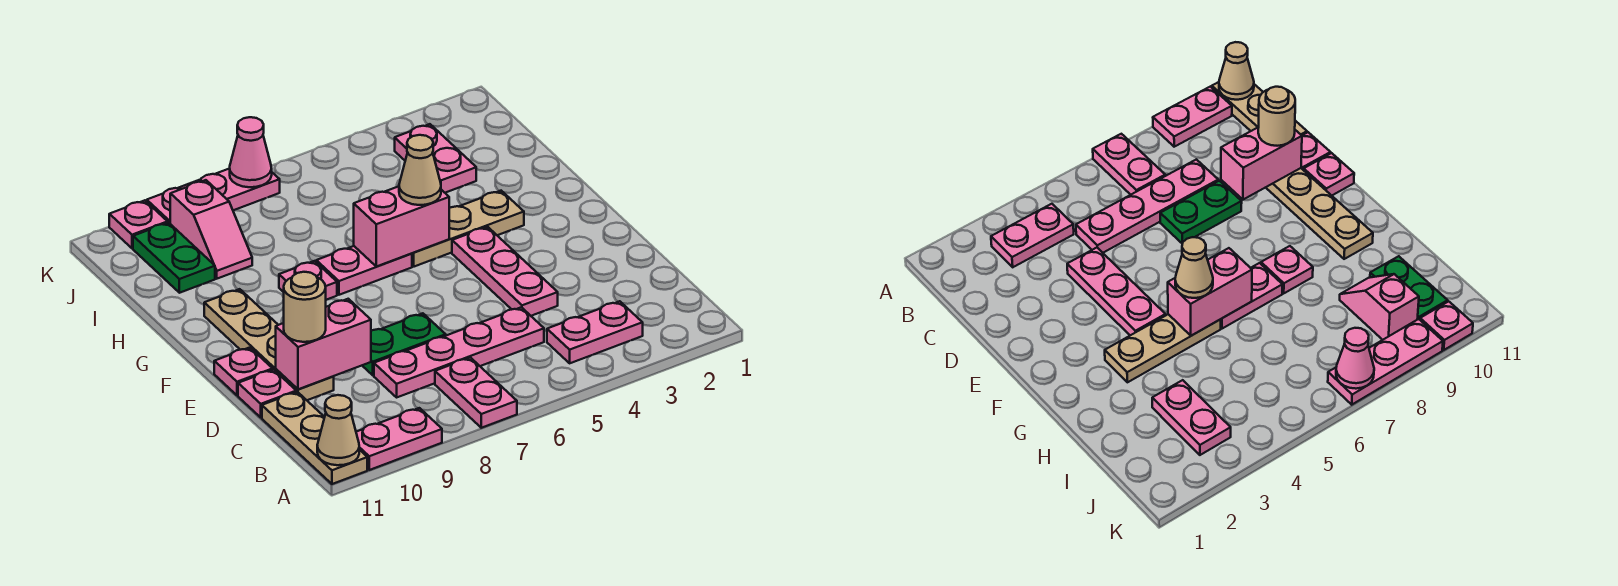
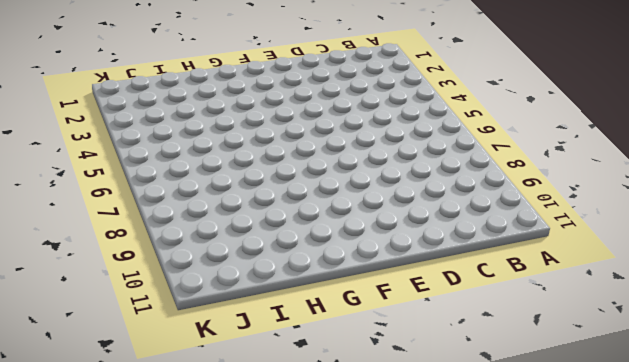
none -> pink 1x2 plate [435,358,517,428]
none -> pink 1x2 plate [356,408,442,470]
none -> tan 1x3 plate [262,392,367,484]

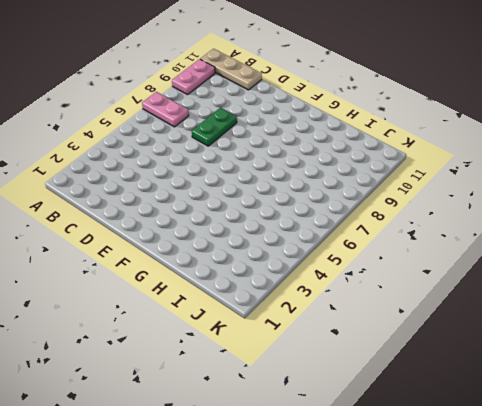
none -> pink 1x2 plate [547,301,643,363]
none -> pink 1x4 plate [374,307,544,397]
none -> pink 1x3 plate [452,227,558,316]

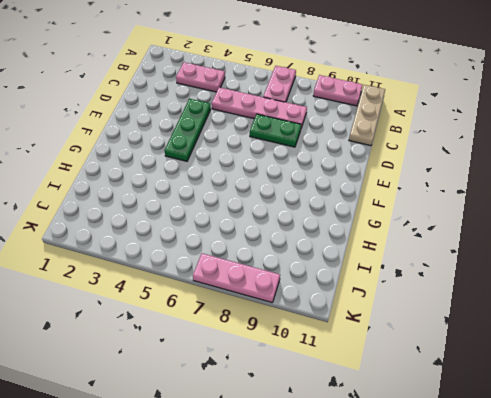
green 1x3 plate [165,99,211,161] -> pink 1x3 plate [452,227,558,316]
none -> tan 1x4 plate [204,289,334,400]
none -> pink 1x1 plate [238,370,296,418]
none -> pink 1x1 plate [214,348,273,395]

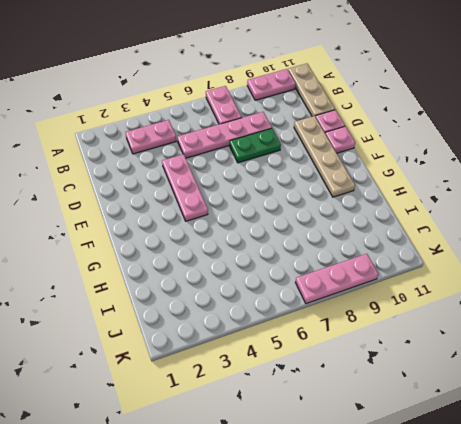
none -> tan 1x3 plate [412,191,524,267]
none -> pink 1x2 plate [316,246,412,295]
none -> pink 1x1 plate [279,261,337,300]

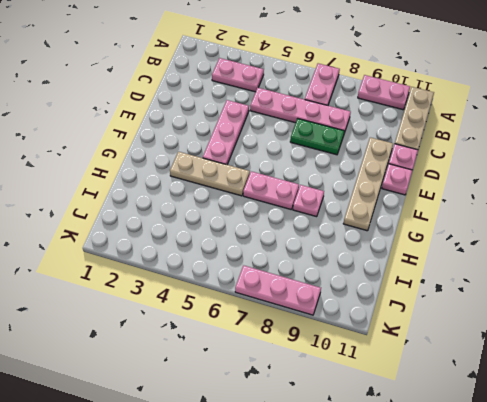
none -> pink 1x2 plate [395,124,476,193]
none -> pink 1x2 slope [170,180,252,279]
none -> green 1x2 plate [133,223,215,293]

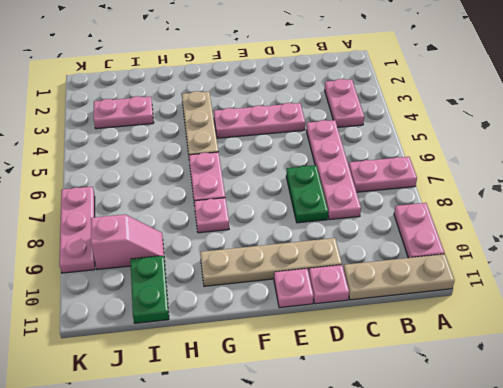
green 1x2 plate [130,256,169,323] -> green 1x2 plate turned to [133,223,215,293]
none -> pink 1x1 plate [109,200,168,248]
none -> tan 1x1 cone [317,395,359,465]
none -> pink 1x2 brick [276,299,371,389]

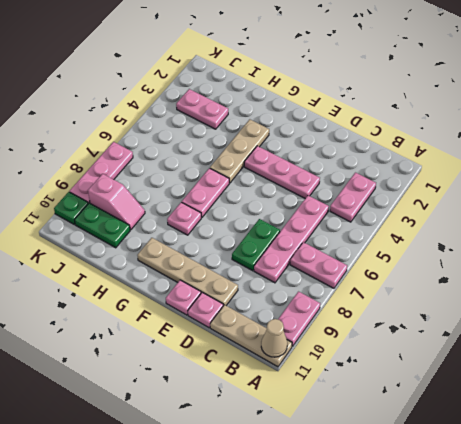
green 1x1 plate [54,192,88,224] -> pink 1x1 plate [109,200,168,248]
none -> pink 1x2 brick [276,299,371,389]
none -> pink 1x2 brick [354,186,449,267]
none -> pink 1x1 cone [230,117,272,187]

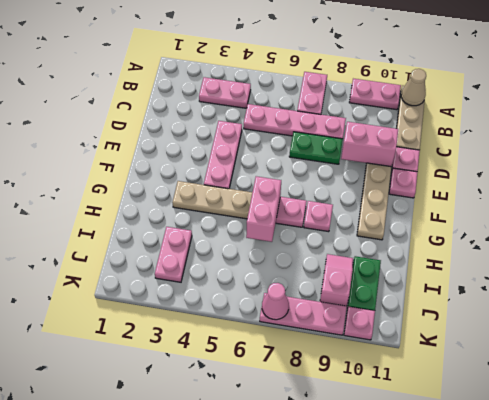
pink 1x2 brick [246,176,281,242] -> pink 1x2 brick turned to [354,186,449,267]
none -> tan 1x1 round brick [284,272,326,342]
none -> tan 1x1 cone [399,135,441,205]

